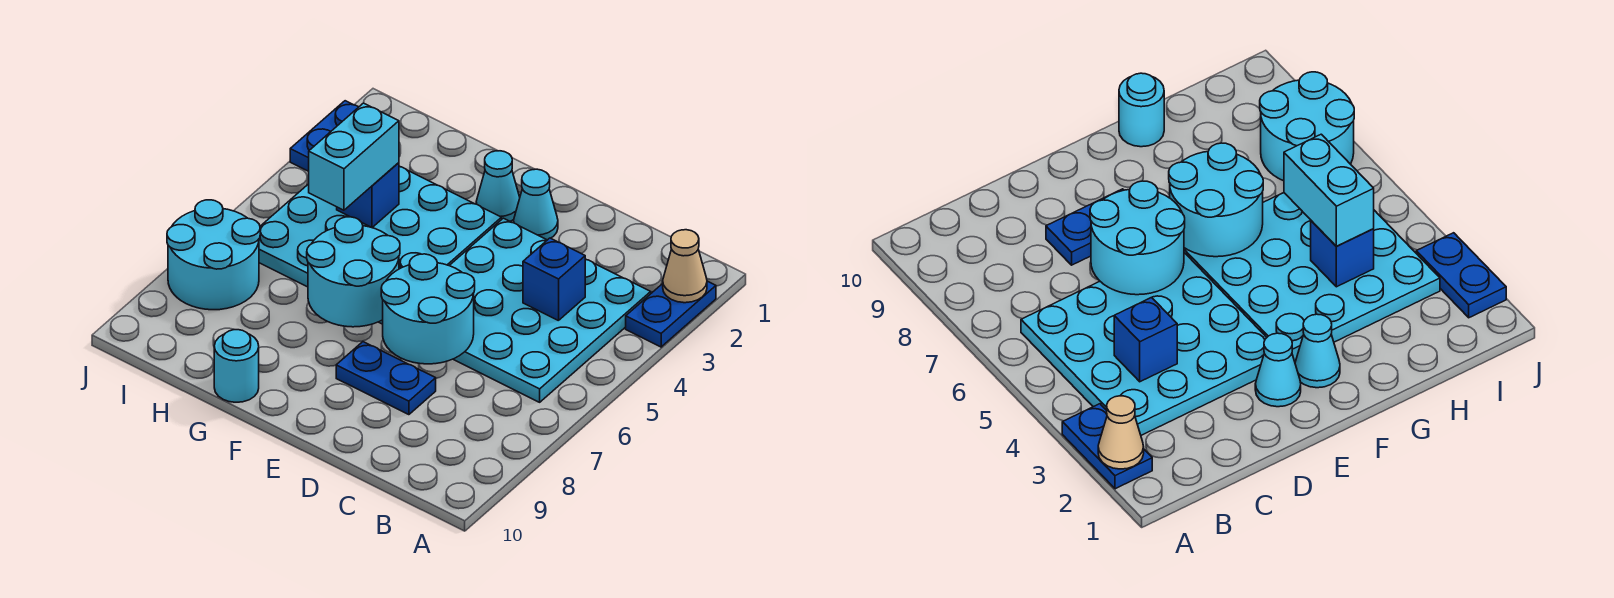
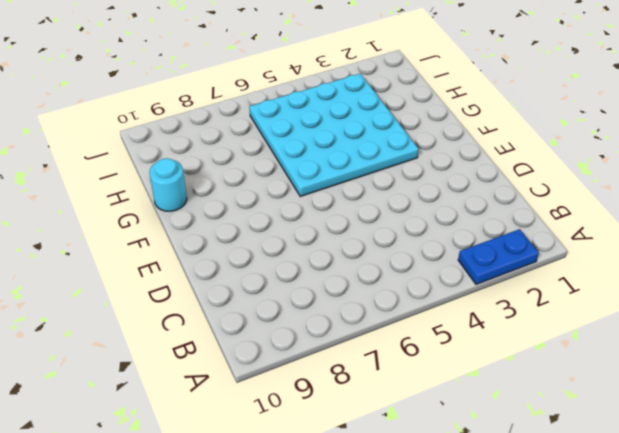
none -> cyan 4x4 plate [449,218,651,402]
none -> blue 1x2 plate [336,342,436,415]
none -> cyan 1x1 cone [514,169,558,240]

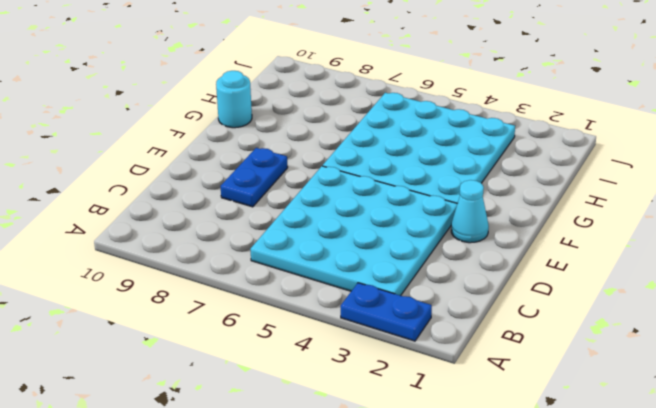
none -> cyan 1x1 cone [476,151,520,221]
none -> cyan 2x2 round brick [167,200,260,310]
none -> blue 1x2 plate [290,101,358,171]

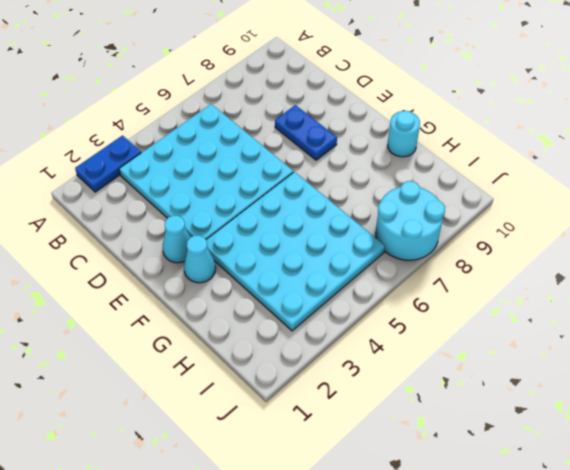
none -> blue 1x2 plate [290,101,358,171]
none -> tan 1x1 cone [663,230,707,303]
none -> blue 1x1 brick [523,238,585,321]

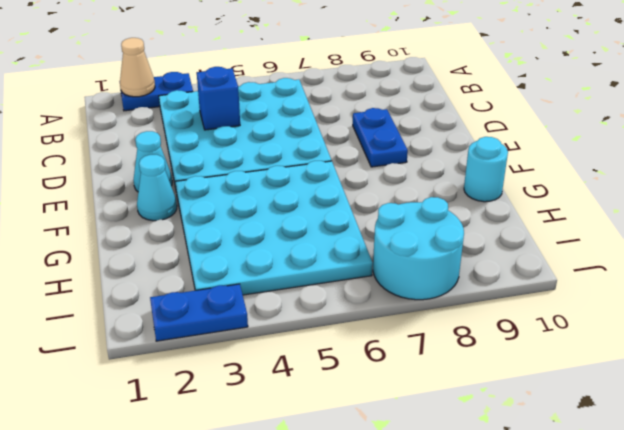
none -> cyan 2x2 round brick [381,254,475,364]
none -> cyan 2x2 round brick [307,217,400,327]
none -> blue 1x1 brick [337,163,399,228]

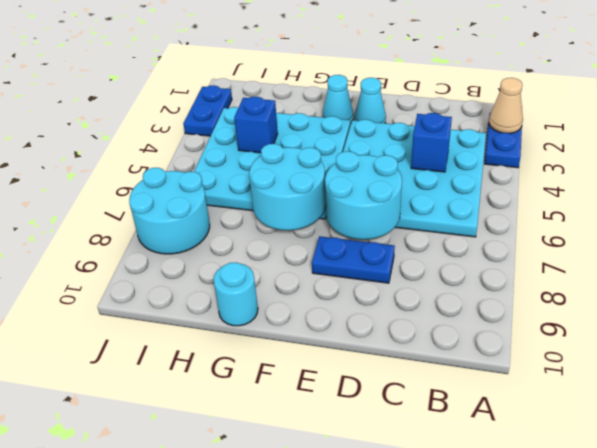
none -> cyan 1x2 brick [309,103,399,210]

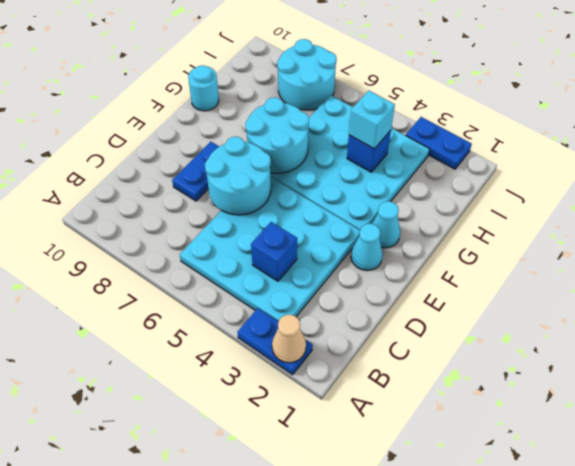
cyan 1x1 brick [349,91,395,149] -> cyan 1x2 brick [309,103,399,210]

